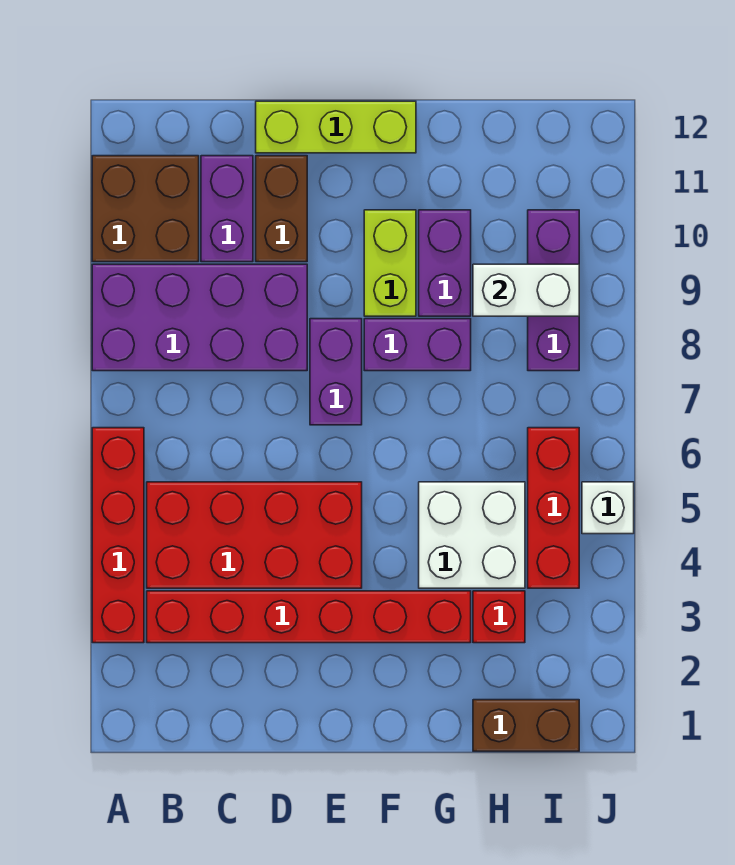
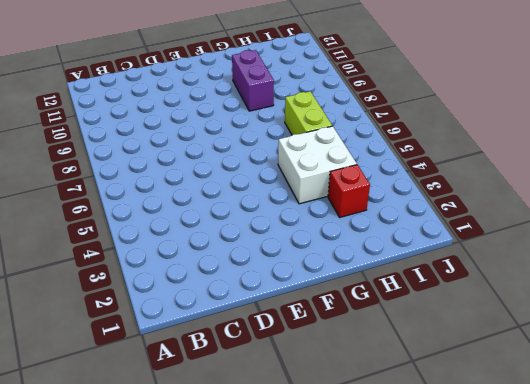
lime 1x2 brick [285,91,332,135] -> lime 1x2 brick moved to [364,210,416,316]
none -> red 1x4 brick [92,428,144,643]
none -> purple 2x4 brick [92,264,307,371]
none -> brown 2x2 brick [92,156,199,262]

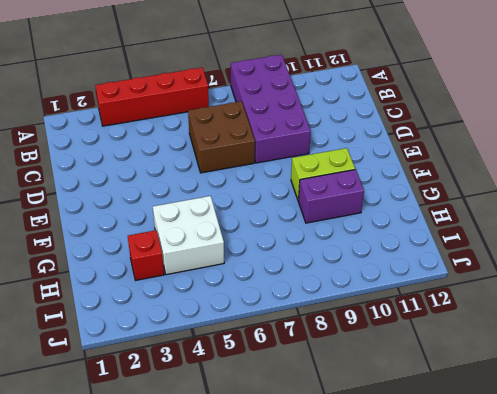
brown 2x2 brick [188,101,255,173] -> brown 2x2 brick moved to [92,156,199,262]
none -> red 1x6 brick [147,591,471,643]
none -> red 2x4 brick [147,482,362,588]
none -> purple 1x2 brick [201,156,253,262]

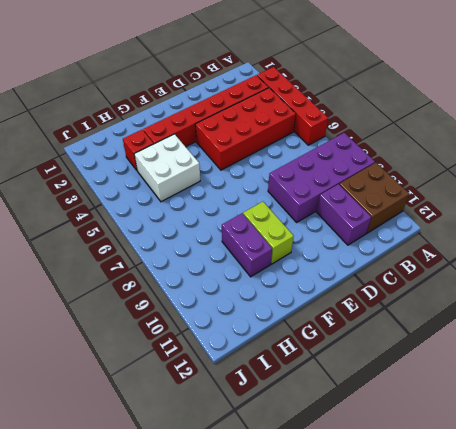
none -> brown 1x2 brick [256,156,307,262]
none -> lime 1x3 brick [256,101,416,153]
none -> purple 1x2 brick [310,319,362,425]

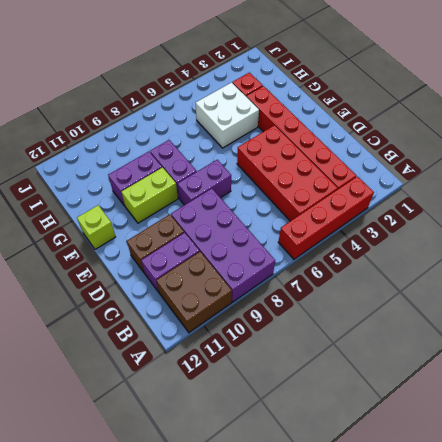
lime 1x1 brick [77,205,116,249] -> lime 1x3 brick [256,101,416,153]
none -> brown 1x2 brick [473,700,579,751]
none -> red 1x3 brick [528,428,579,588]
none -> purple 1x3 brick [528,210,579,371]

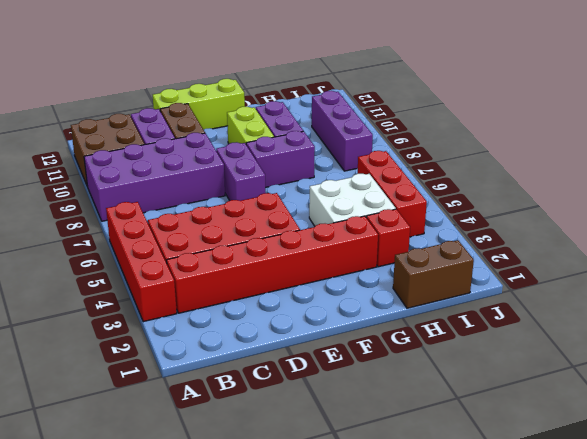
none -> white 1x1 brick [582,482,634,534]
none -> white 1x2 brick [473,264,579,316]

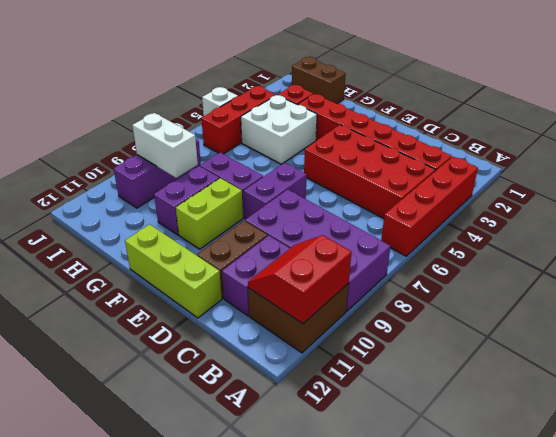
red 2x2 slope [248,235,352,324] -> none

